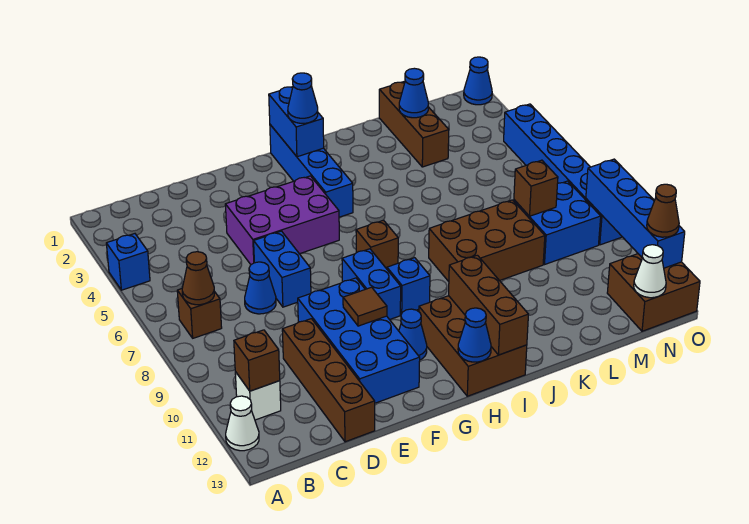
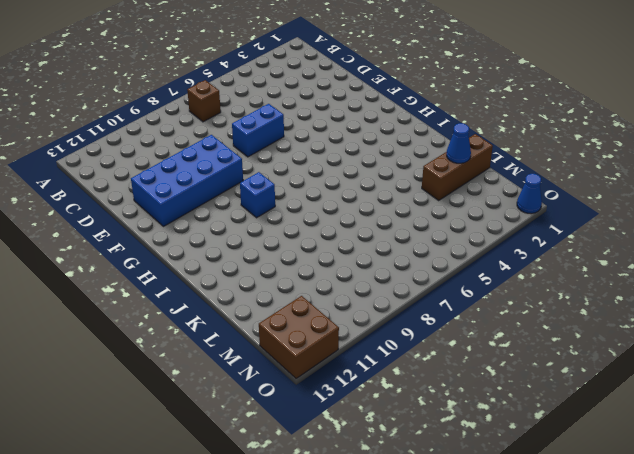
none -> blue 1x1 brick [106,234,150,290]
none -> white 1x1 cone [226,396,259,451]
none -> white 1x1 brick [235,372,281,420]
none -> blue 1x1 cone [245,262,276,314]

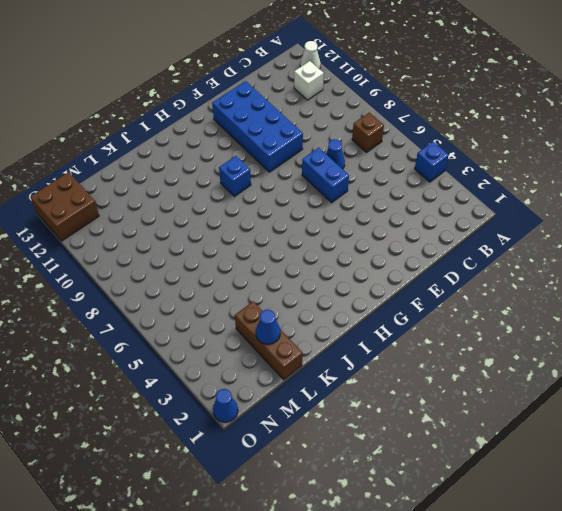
none -> brown 1x4 brick [282,319,375,442]
none -> purple 2x3 brick [225,176,339,265]
none -> blue 1x2 brick [342,249,401,320]
none -> blue 1x1 cone [399,309,427,360]

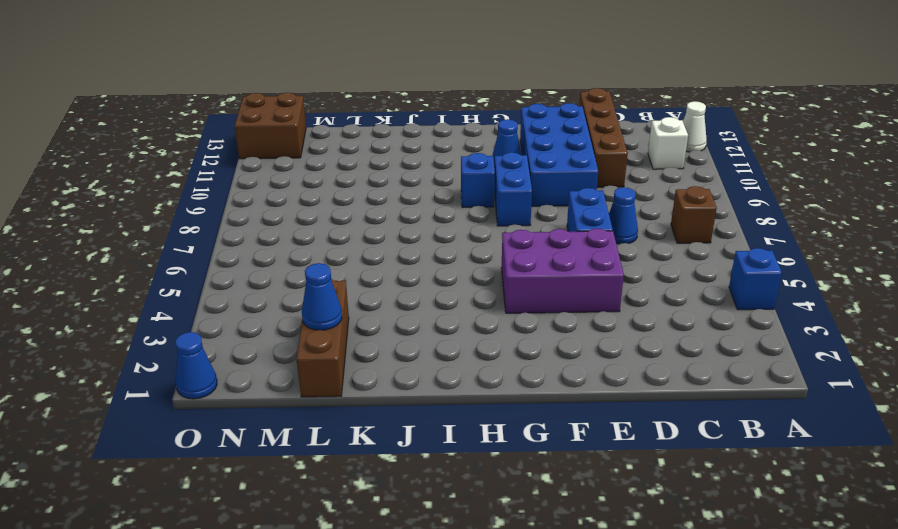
none -> blue 1x4 brick [270,125,353,217]
none -> brown 1x1 brick [356,220,398,269]
none -> brown 2x3 brick [419,296,527,396]
none -> brown 2x3 brick [429,200,545,282]

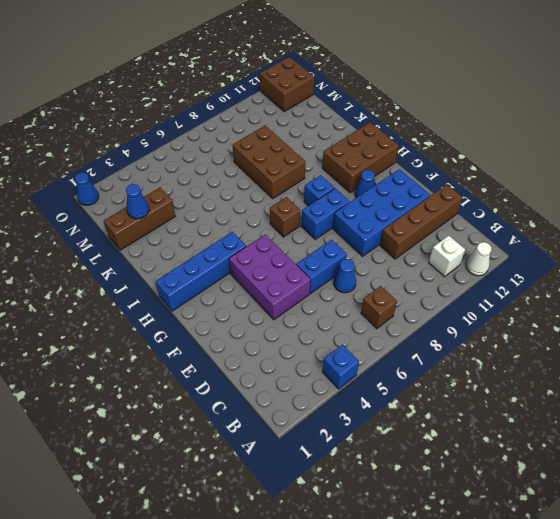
none -> blue 2x2 brick [514,181,601,264]
none -> blue 1x6 brick [504,104,622,245]
none -> brown 1x1 cone [182,252,215,305]
none -> brown 1x1 brick [234,330,280,391]

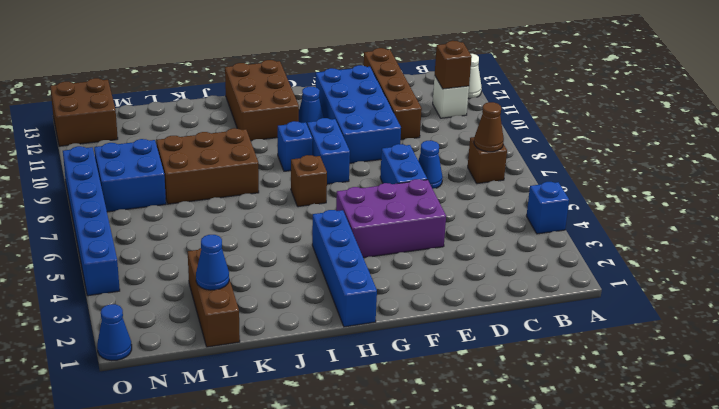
none -> brown 1x1 tile [343,287,387,326]
none -> blue 1x2 brick [269,87,324,157]
none -> blue 1x1 cone [458,308,491,362]
none -> brown 1x3 brick [449,255,528,355]

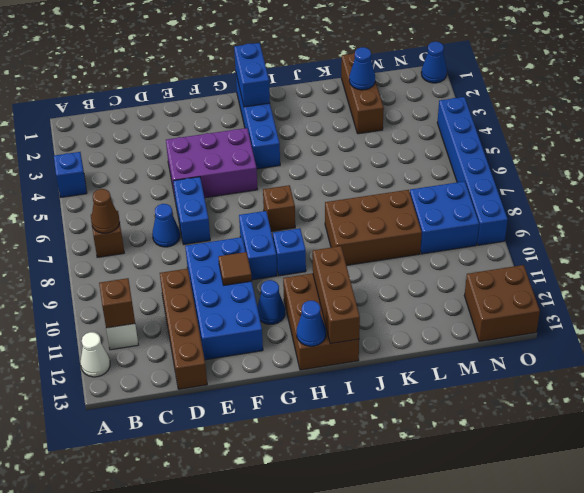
none -> brown 1x1 brick [514,160,558,216]
none -> white 1x1 cone [634,245,666,298]
none -> blue 1x4 brick [586,159,685,268]
none -> blue 1x1 cone [288,73,318,123]

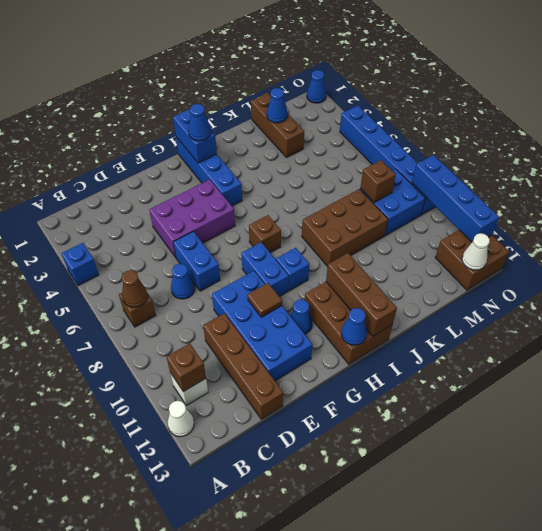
none -> brown 1x1 cone [647,184,679,237]

